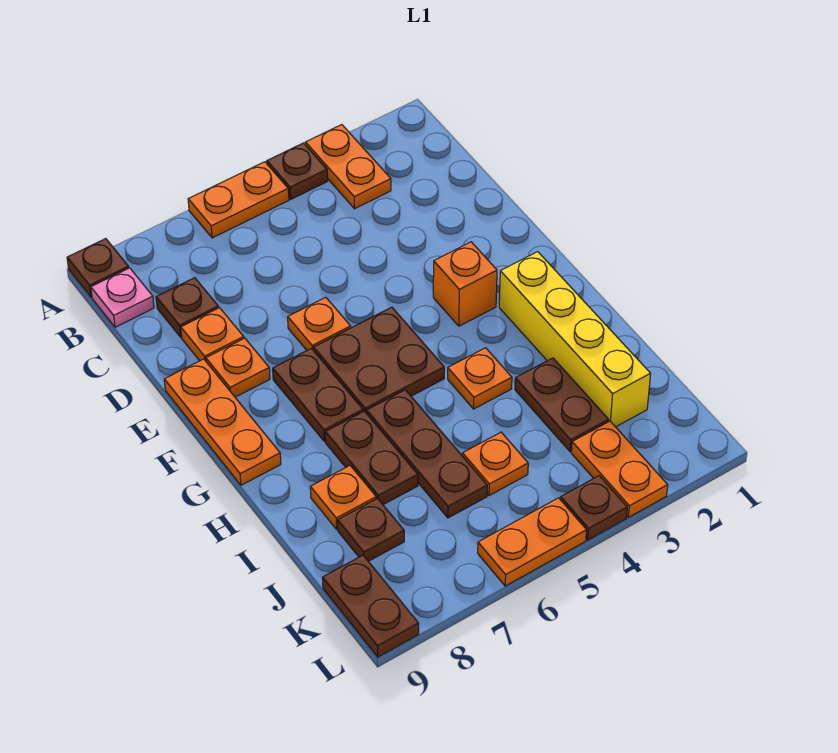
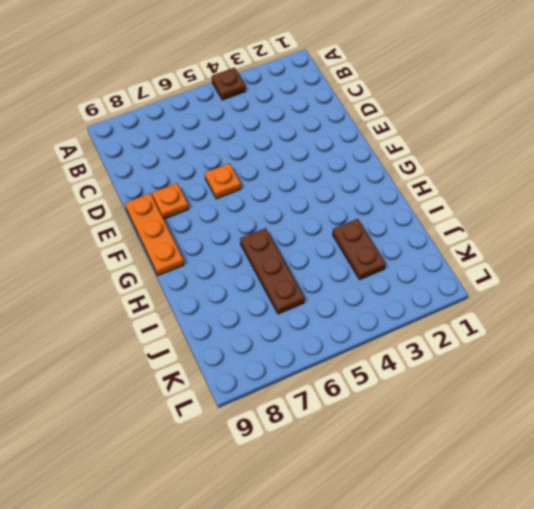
none -> orange 1x2 plate [305,125,391,209]
none -> orange 1x2 plate [188,162,289,238]
none -> brown 1x1 plate [67,239,129,297]

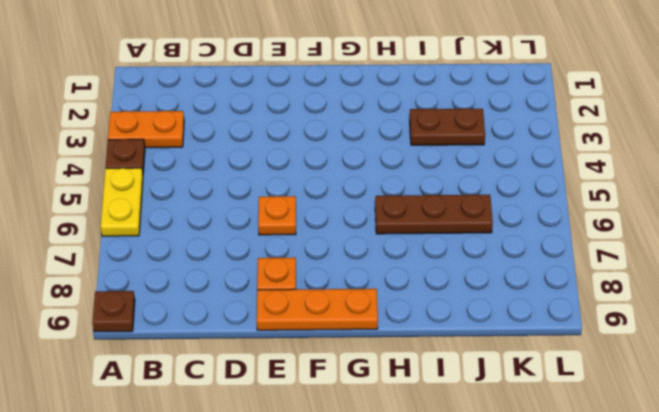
yellow 1x2 plate [101,168,143,236] -> orange 1x2 plate [188,162,289,238]
none -> pink 1x1 plate [91,268,154,327]
none -> brown 1x1 plate [156,278,219,337]
none -> orange 1x1 plate [181,308,244,361]

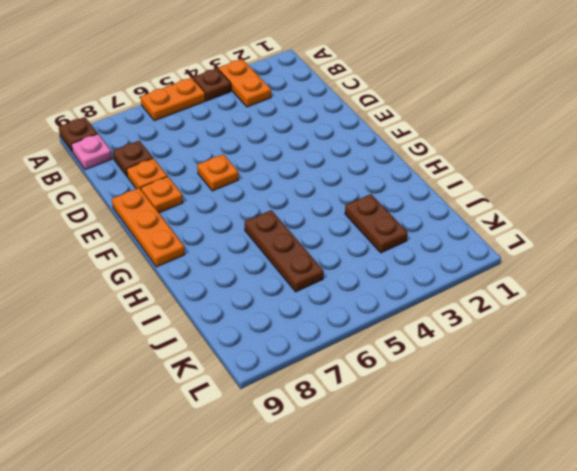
none -> orange 1x1 brick [433,242,497,326]
none -> brown 2x2 plate [313,307,444,413]
none -> brown 1x2 plate [273,348,363,442]

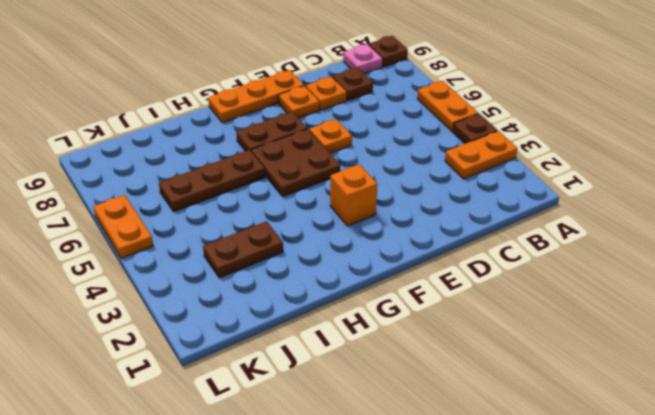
none -> yellow 1x4 brick [499,252,651,427]
none -> orange 1x1 plate [448,348,512,409]
none -> brown 1x2 plate [325,411,418,505]

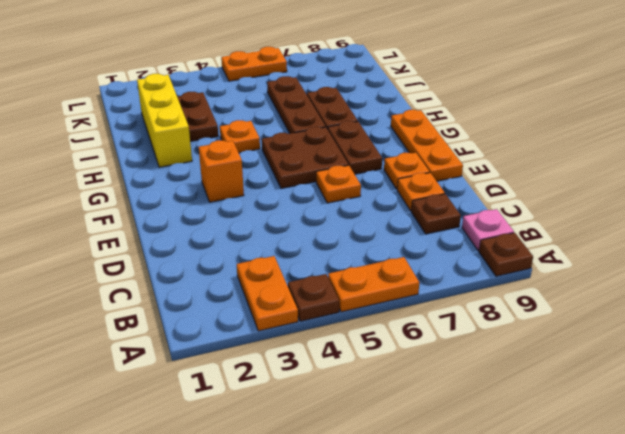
yellow 1x3 brick [137,74,192,167] -> yellow 1x4 brick [499,252,651,427]
none -> orange 1x1 plate [310,466,376,529]
none -> orange 1x1 plate [462,432,528,496]
none -> brown 1x1 plate [338,499,404,561]

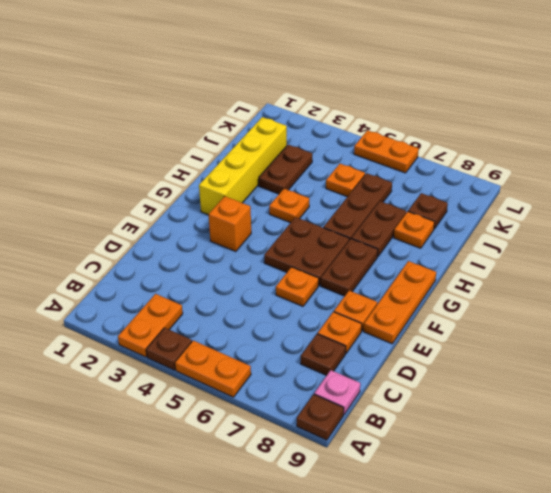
none -> orange 1x2 plate [571,421,668,517]
none -> brown 1x2 plate [322,555,419,657]
none -> brown 1x1 plate [560,476,627,540]

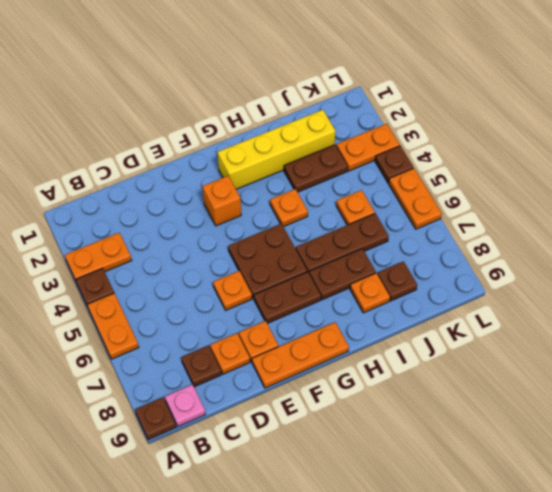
none -> brown 1x2 plate [322,555,419,657]

